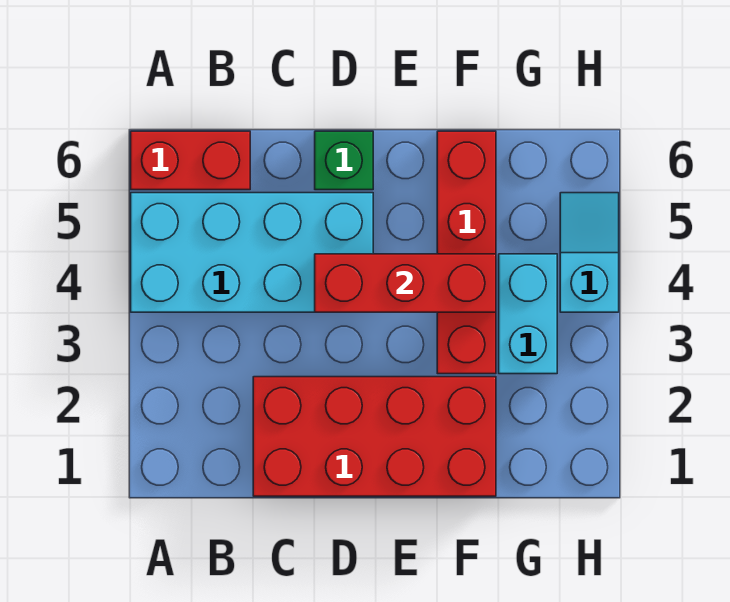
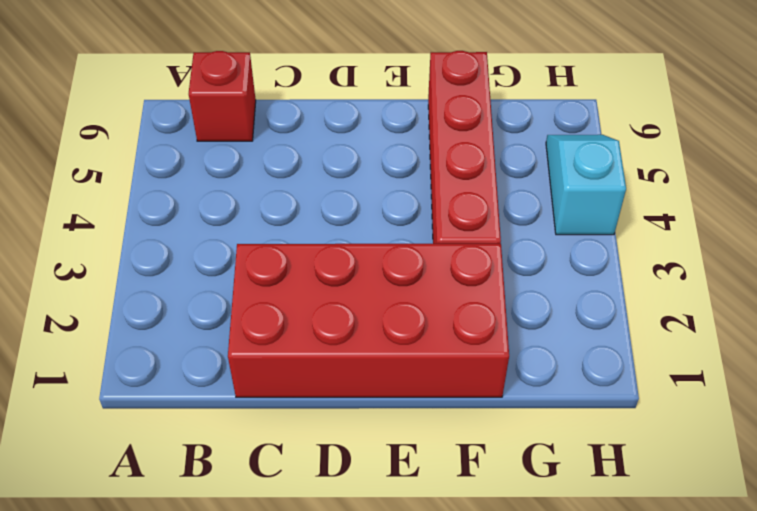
red 1x1 brick [189,51,256,141] -> red 1x2 brick [131,131,250,190]
none -> cyan 2x4 brick [131,193,373,312]
none -> green 1x1 brick [315,131,373,190]

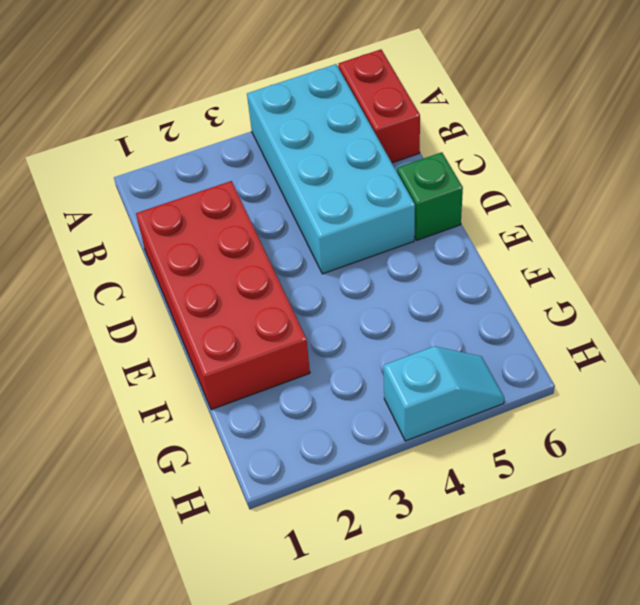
none -> red 1x4 brick [437,131,496,374]
none -> cyan 1x2 brick [499,254,557,374]

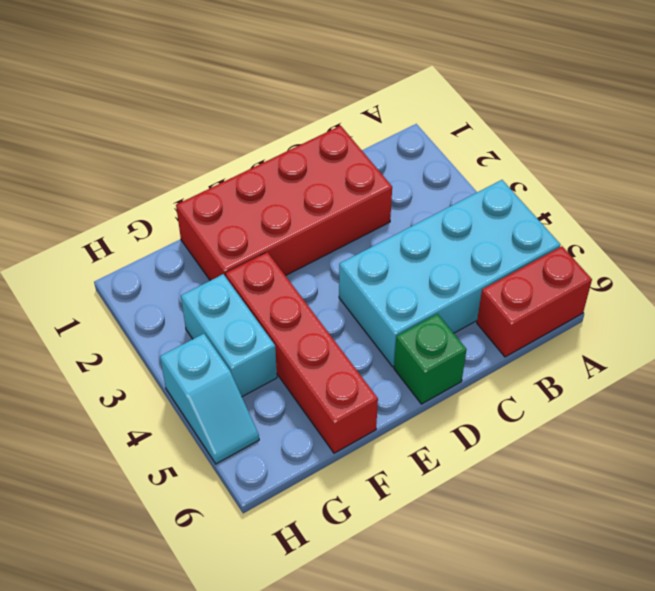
none -> red 1x3 brick [315,254,496,312]

